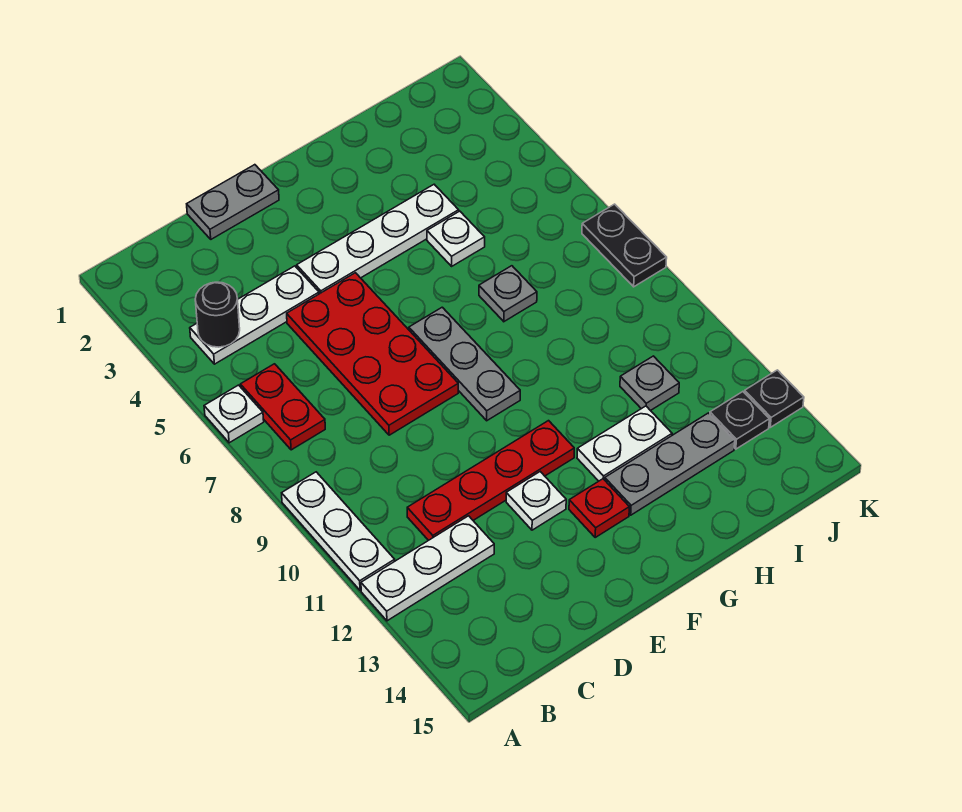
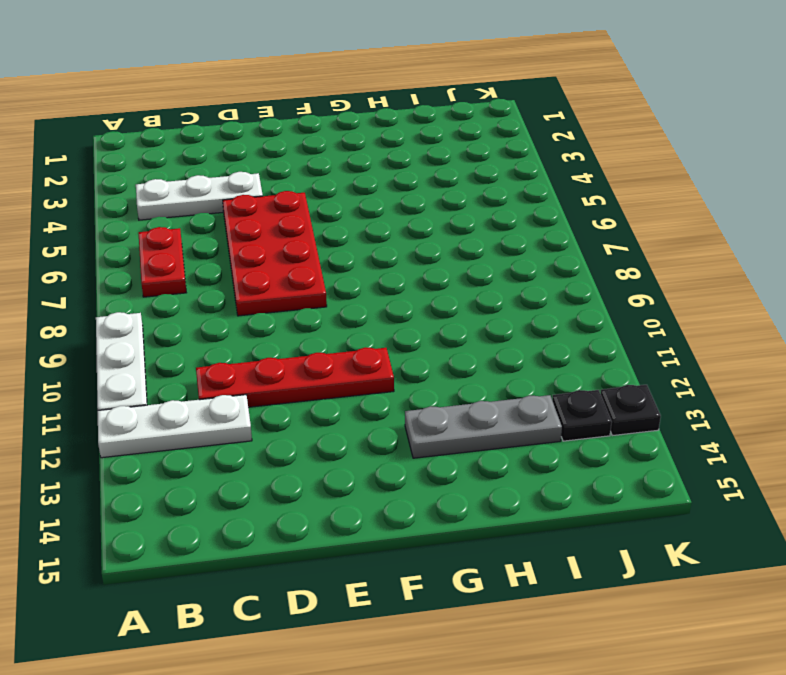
none -> white 1x1 plate [204,385,264,443]
none -> grey 1x2 plate [187,165,279,239]
none -> white 1x4 plate [297,185,459,294]

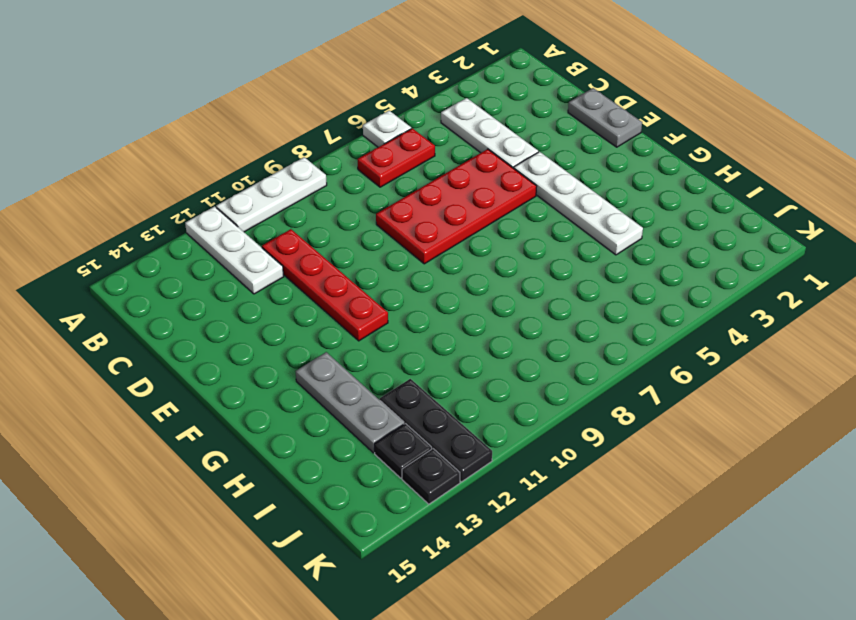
black 1x3 plate [380,379,492,482] -> none
none -> white 1x1 plate [506,472,566,530]
none -> grey 1x3 plate [409,307,520,421]
none -> red 1x1 plate [569,479,629,537]

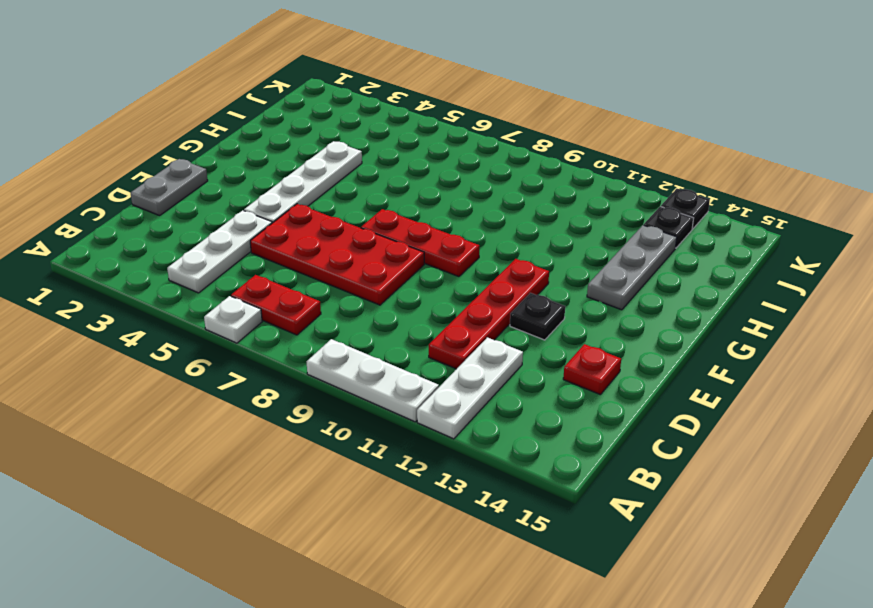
red 1x1 plate [563,344,621,395] -> red 1x1 plate moved to [569,479,629,537]
black 1x1 plate [510,293,565,340] -> white 1x1 plate [506,472,566,530]
red 1x3 plate [361,209,479,277] -> grey 1x3 plate [409,307,520,421]
none -> white 1x2 plate [577,406,672,481]
none -> white 1x1 plate [427,211,485,266]
none -> grey 1x1 plate [479,266,537,322]

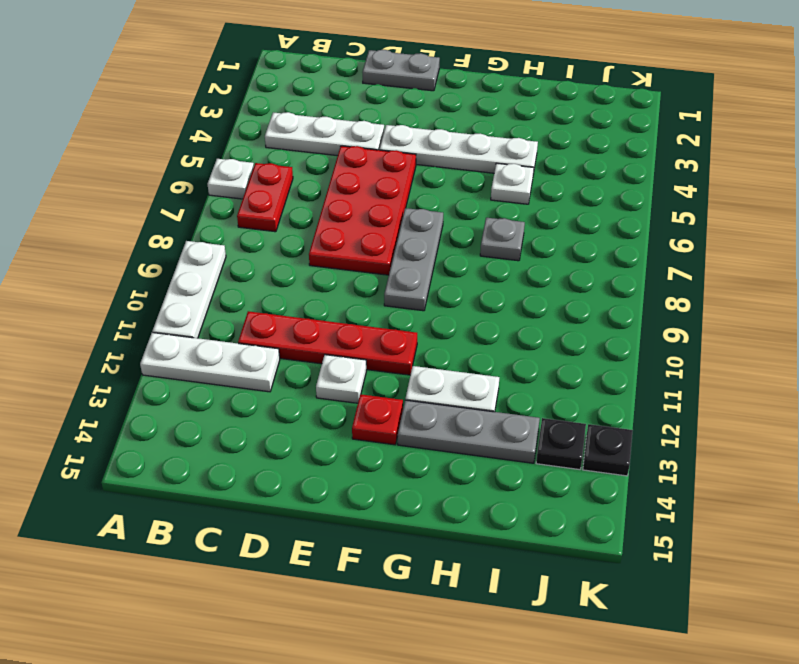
none -> grey 1x1 plate [620,356,679,411]
none -> black 1x2 plate [582,204,667,287]
none -> black 1x1 round brick [195,282,240,347]

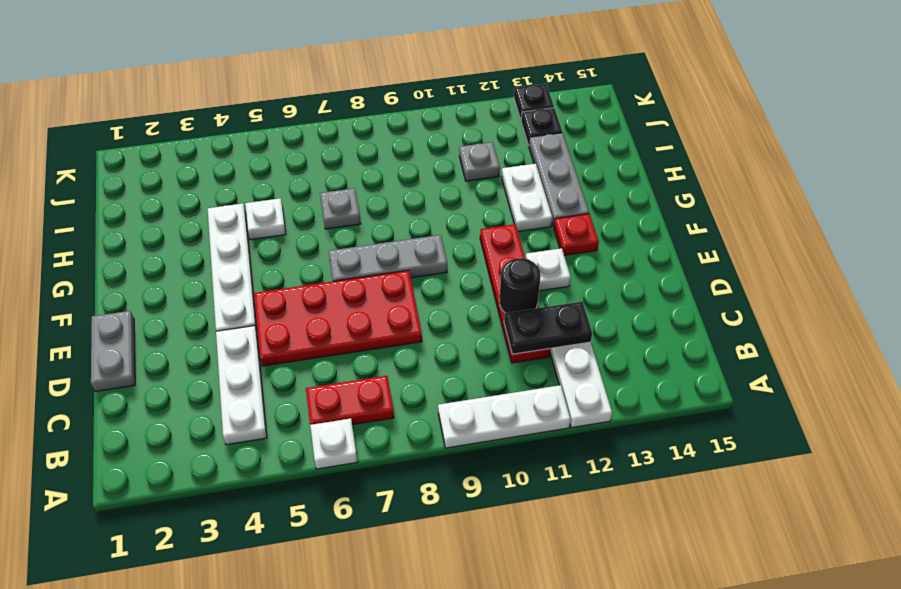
black 1x2 plate [504,302,592,354] -> black 1x2 plate moved to [582,204,667,287]
black 1x1 round brick [499,258,541,313] -> black 1x1 round brick moved to [195,282,240,347]

